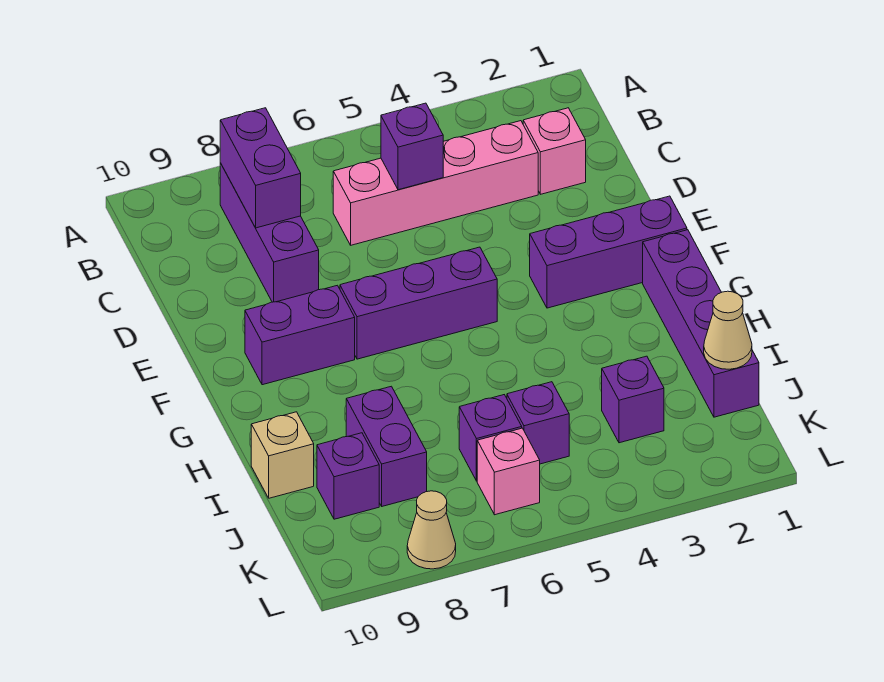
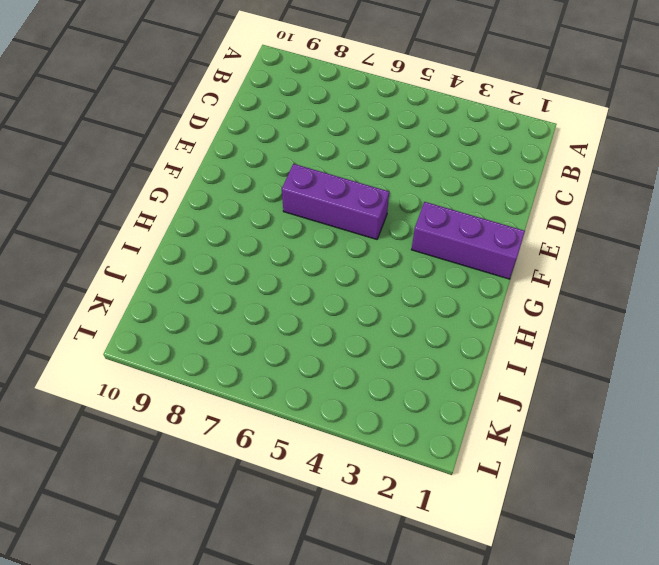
none -> purple 1x3 brick [220,163,319,302]
none -> pink 1x1 brick [523,108,586,194]
none -> pink 1x4 brick [333,121,538,245]

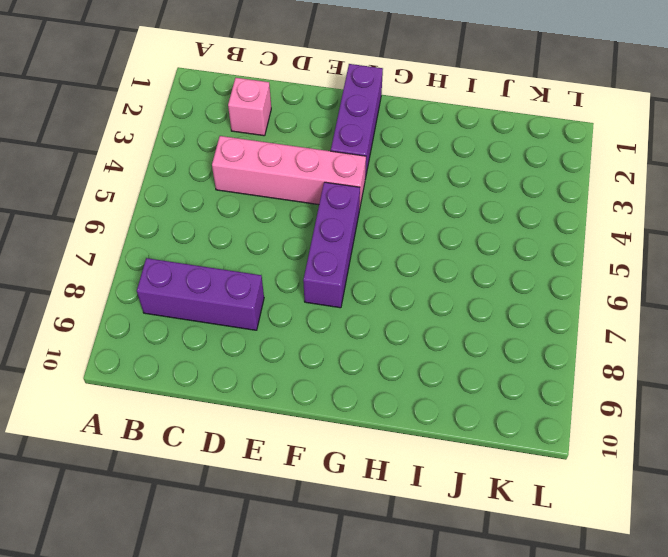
pink 1x4 brick [212,136,366,210] -> pink 1x4 brick turned to [333,121,538,245]
none -> purple 1x2 brick [245,285,355,385]
none -> purple 1x4 brick [643,230,759,417]
none -> purple 1x2 brick [346,386,427,506]

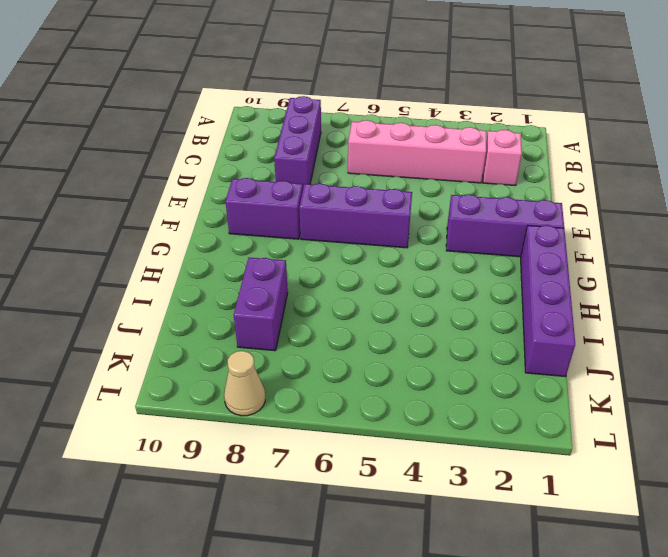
none -> tan 1x1 brick [251,412,314,498]
none -> purple 1x1 brick [602,356,664,443]
none -> purple 1x1 brick [507,382,569,464]

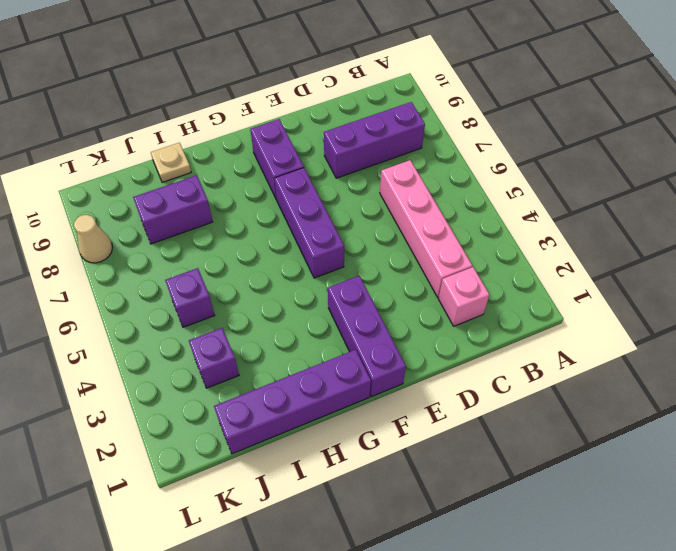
tan 1x1 plate [151,143,191,182] -> tan 1x1 brick [251,412,314,498]
none -> purple 1x1 brick [459,395,522,481]
none -> purple 1x1 brick [317,433,379,519]
none -> pink 1x1 brick [477,428,540,515]

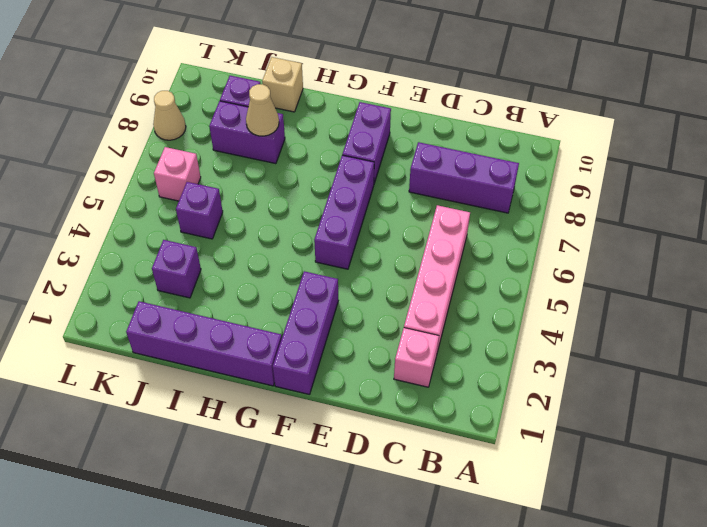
tan 1x1 cone [246,84,279,136] -> tan 1x1 cone moved to [704,291,752,369]
none -> purple 1x1 brick [459,395,522,481]
none -> purple 1x2 brick [220,108,301,228]
none -> purple 1x1 brick [381,103,443,190]

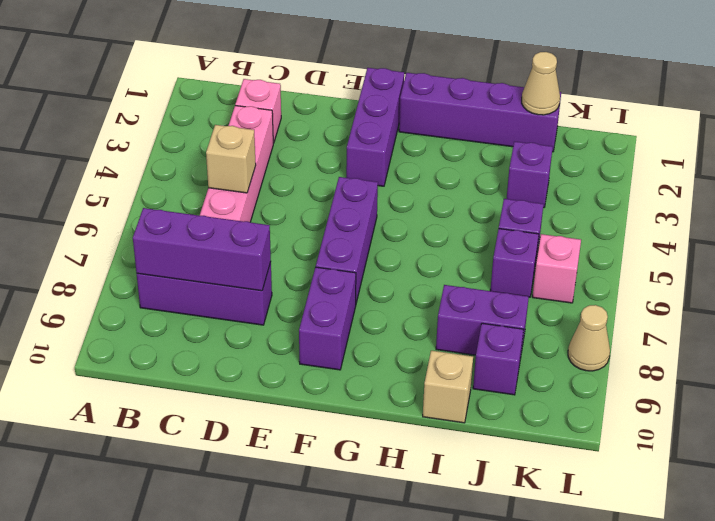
purple 1x3 brick [133,208,271,291] -> purple 1x2 brick [220,108,301,228]
tan 1x1 brick [206,125,256,193] -> purple 1x1 brick [381,103,443,190]

